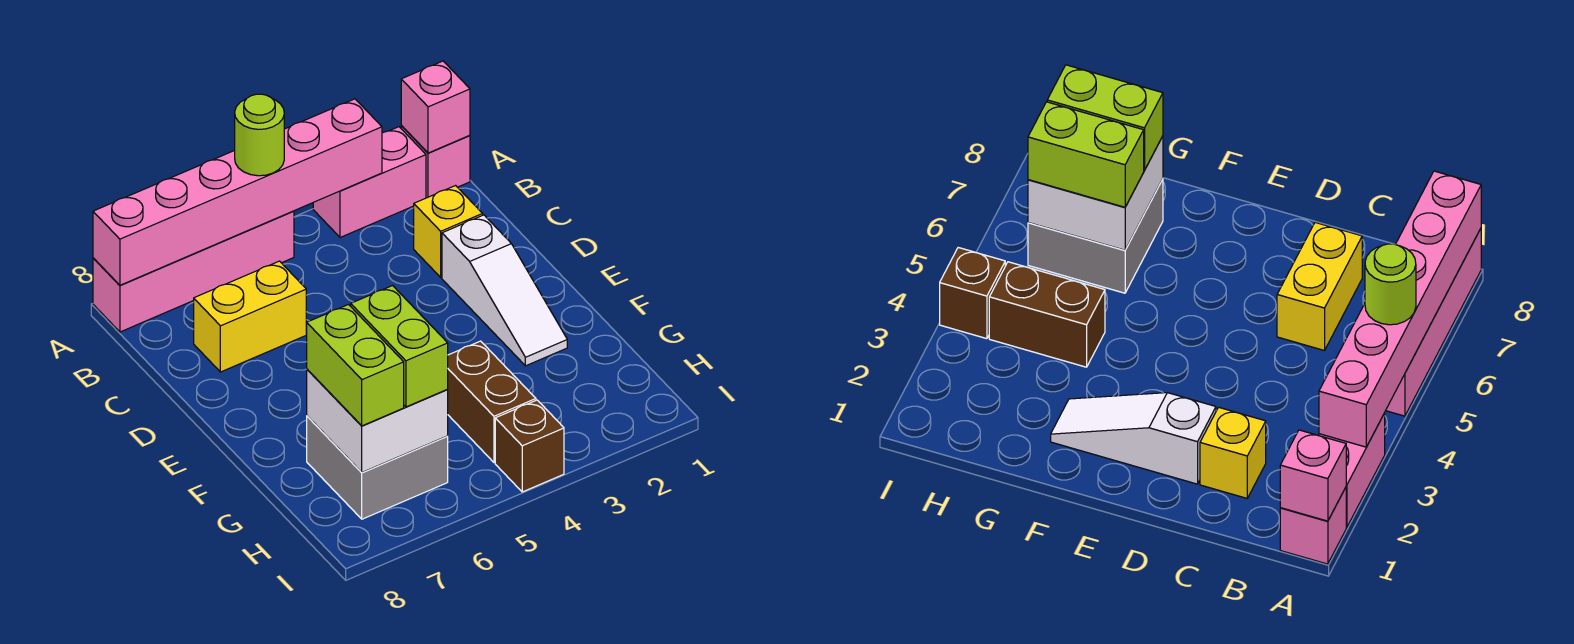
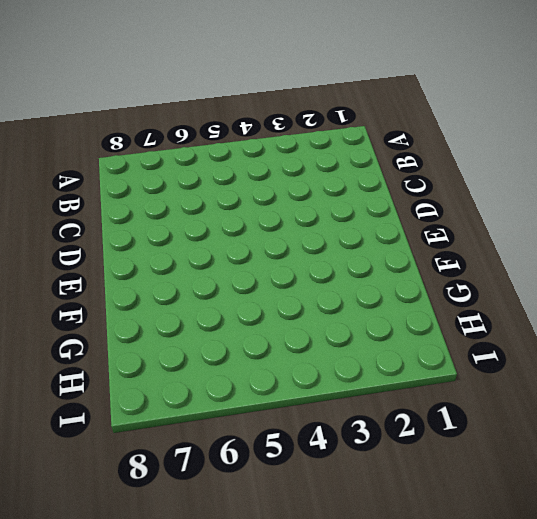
none -> pink 1x1 brick [401,125,470,198]
none -> pink 1x2 brick [313,127,426,238]
none -> pink 1x4 brick [93,211,294,332]

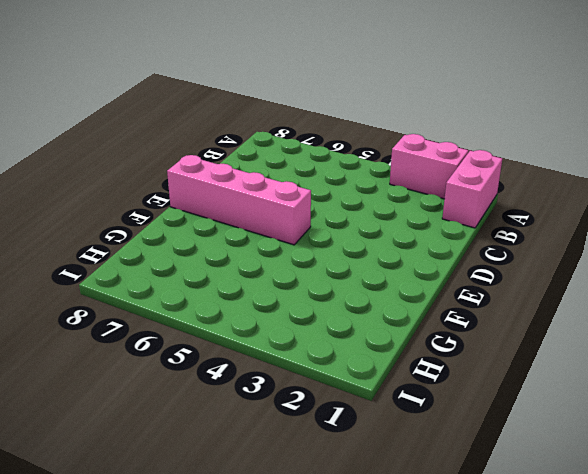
pink 1x2 brick [442,150,502,228] -> pink 1x1 brick [401,125,470,198]
pink 1x4 brick [167,155,311,245] -> pink 1x4 brick moved to [93,211,294,332]
none -> yellow 1x1 brick [414,186,483,277]
none -> yellow 1x2 brick [194,261,306,372]
none -> white 1x3 slope [442,215,567,366]

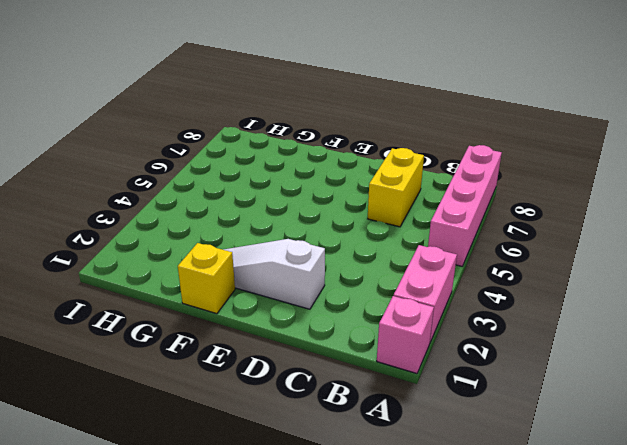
yellow 1x1 brick [178,243,235,314] -> yellow 1x1 brick moved to [414,186,483,277]
none -> brown 1x2 brick [448,341,536,462]
none -> grey 2x2 brick [307,416,448,519]
none -> brown 1x1 brick [495,400,564,492]

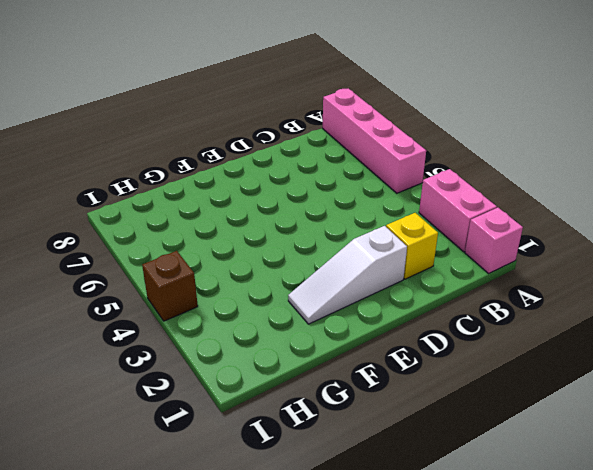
none -> yellow 1x2 brick [194,261,306,372]
none -> brown 1x2 brick [448,341,536,462]
none -> grey 2x2 brick [307,416,448,519]

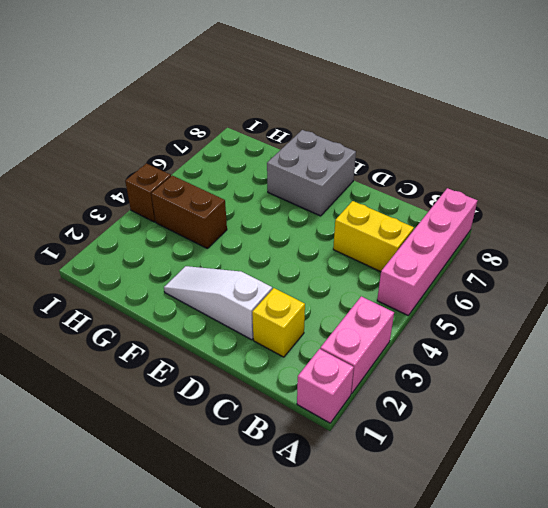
yellow 1x2 brick [333,201,414,272] -> yellow 1x2 brick turned to [194,261,306,372]
grey 2x2 brick [267,130,356,216] -> grey 2x2 brick moved to [307,416,448,519]
none -> pink 1x1 brick [401,61,470,153]
none -> pink 1x6 brick [93,99,382,285]
none -> white 2x2 brick [307,369,448,472]

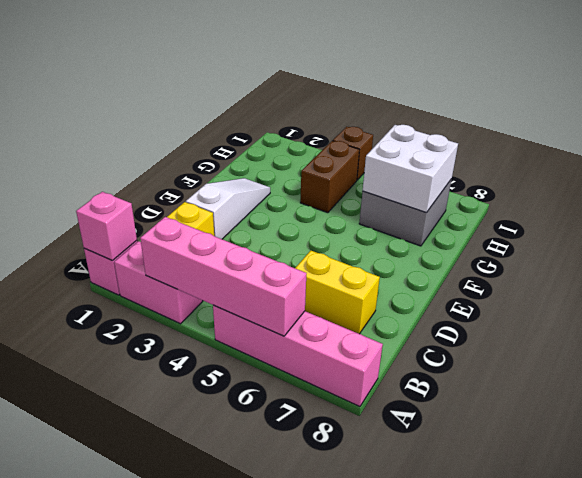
pink 1x4 brick [140,217,306,336] -> pink 1x6 brick [93,99,382,285]
none -> lime 1x1 round brick [235,94,284,176]
none -> lime 1x2 brick [351,286,448,407]
none -> lime 1x2 brick [307,305,404,426]

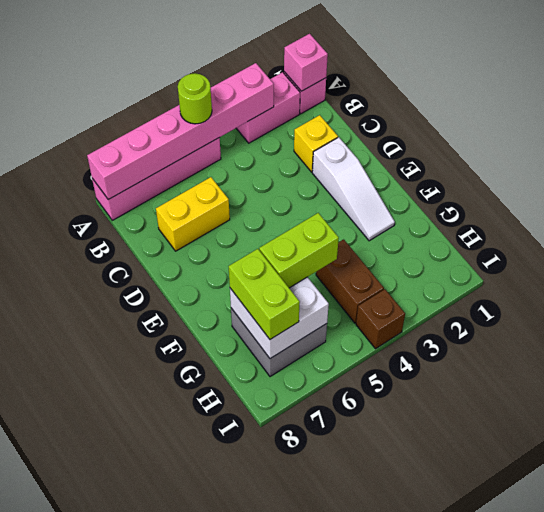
lime 1x2 brick [259,213,339,288] -> lime 1x2 brick turned to [351,286,448,407]

